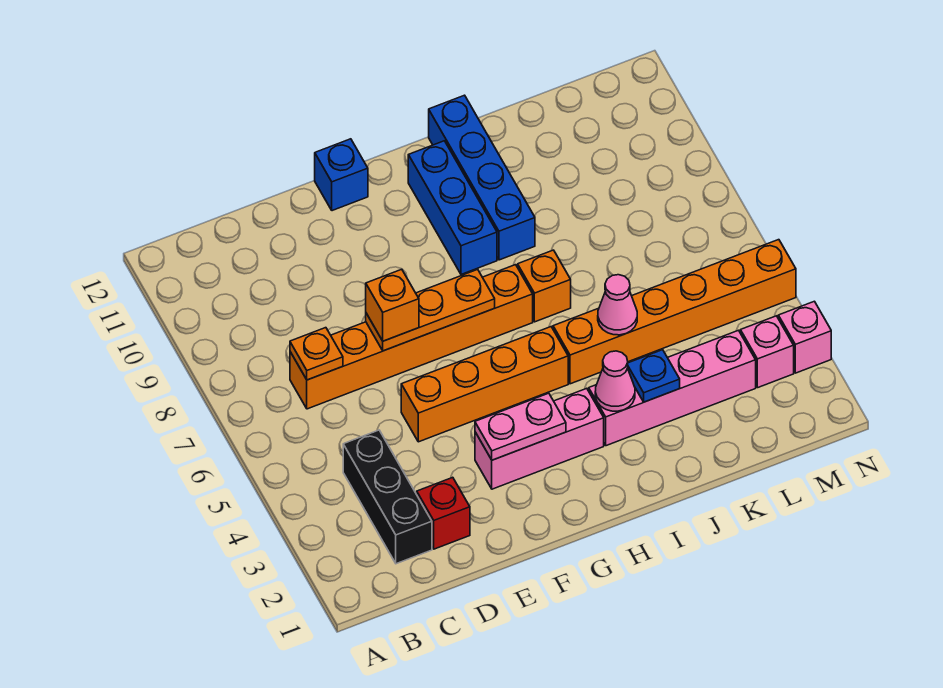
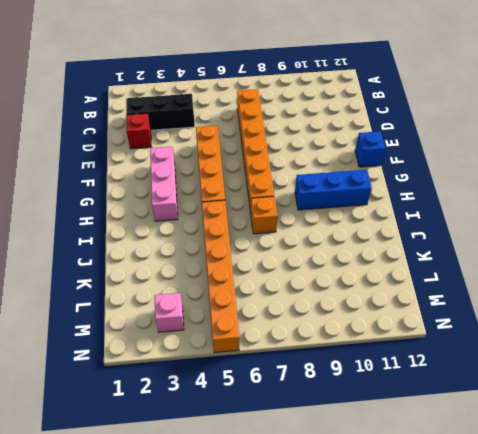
none -> pink 1x4 brick [589,330,756,446]
none -> blue 1x4 brick [429,95,535,260]
none -> pink 1x1 brick [778,301,831,373]

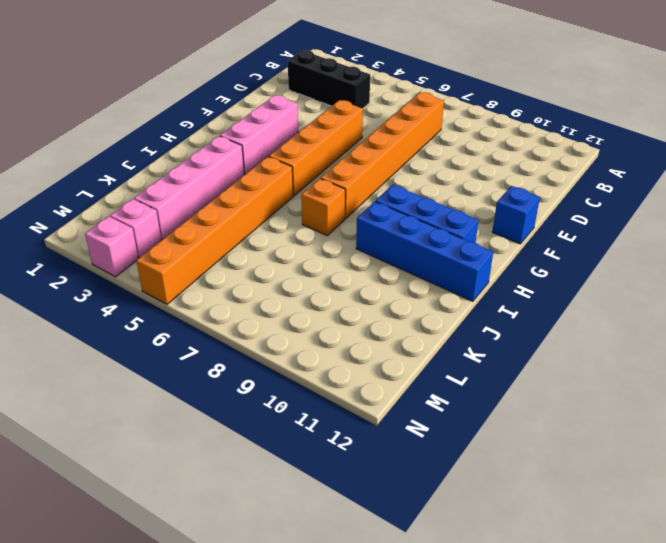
none -> red 1x1 brick [417,477,470,549]
none -> orange 1x1 plate [290,328,343,380]
none -> orange 1x3 plate [366,269,495,351]

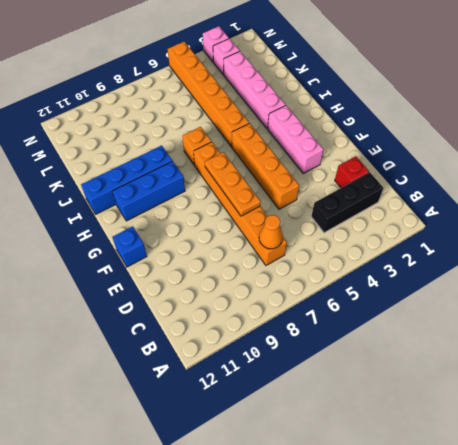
orange 1x1 cone [259,215,283,249] -> orange 1x1 plate [290,328,343,380]
none -> pink 1x2 plate [475,393,566,460]
none -> pink 1x1 cone [595,351,635,411]
none -> blue 1x1 plate [628,350,680,402]

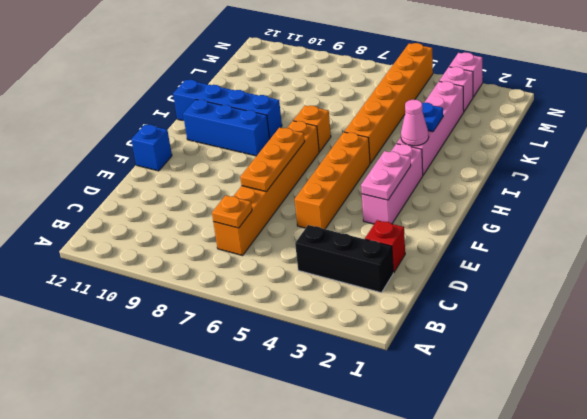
none -> pink 1x1 cone [598,275,637,335]
none -> orange 1x1 brick [366,269,419,341]

